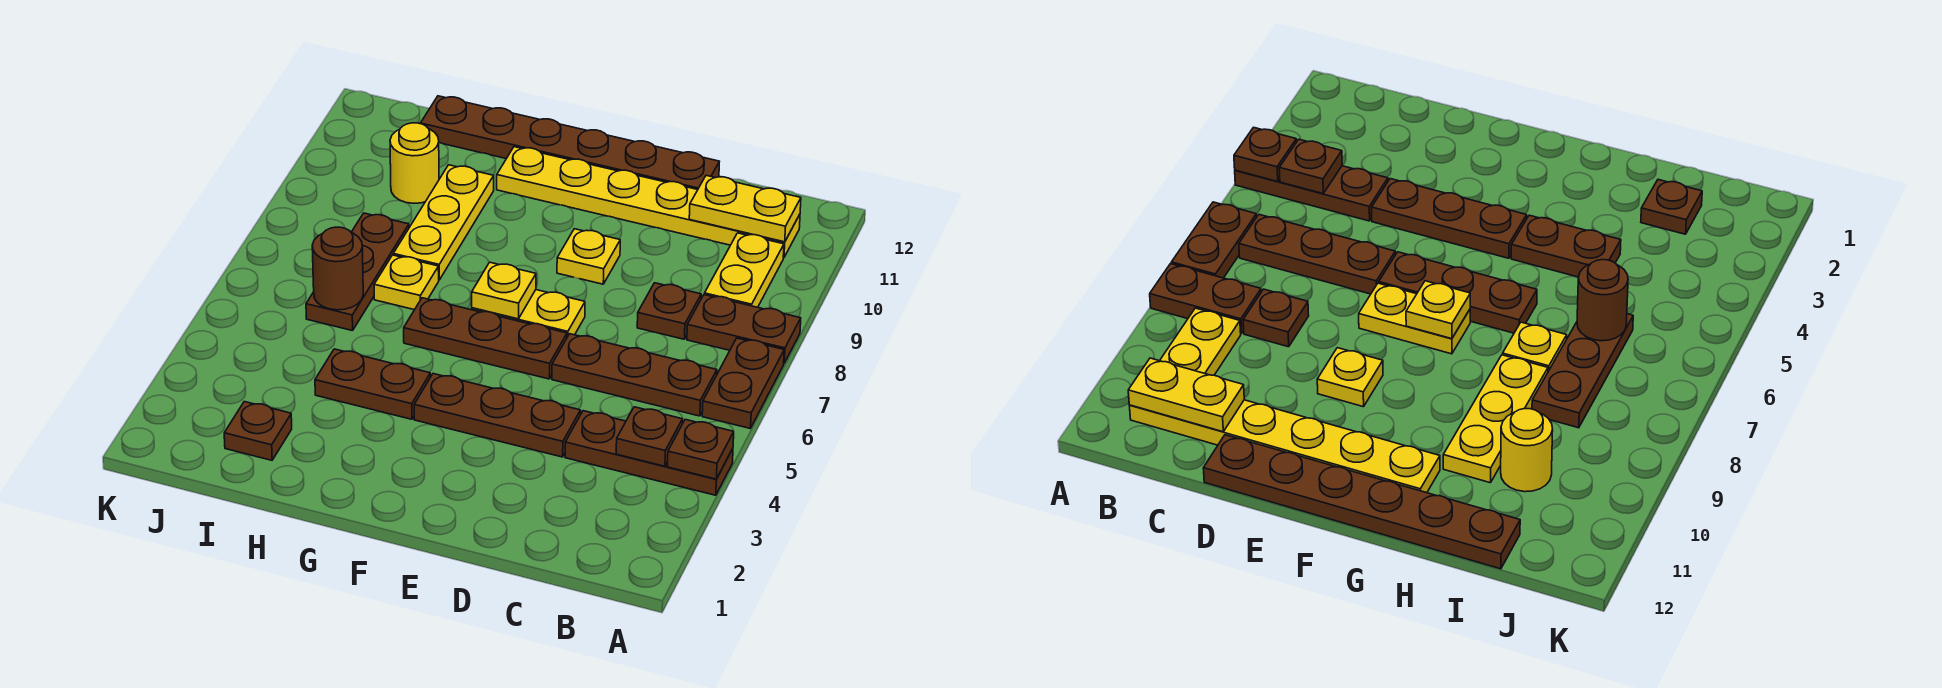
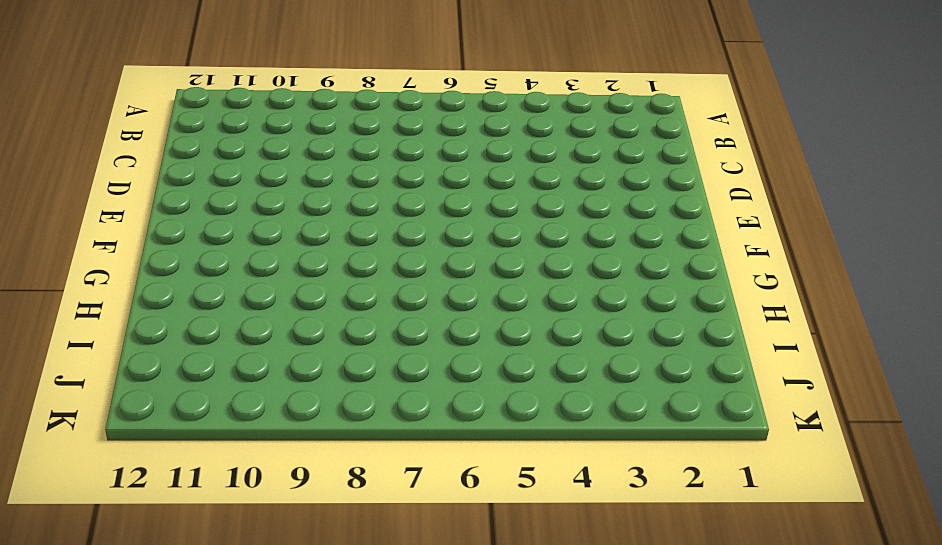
none -> brown 1x3 plate [565,411,733,495]
none -> brown 1x2 plate [702,338,784,428]
none -> brown 1x2 plate [687,295,801,363]

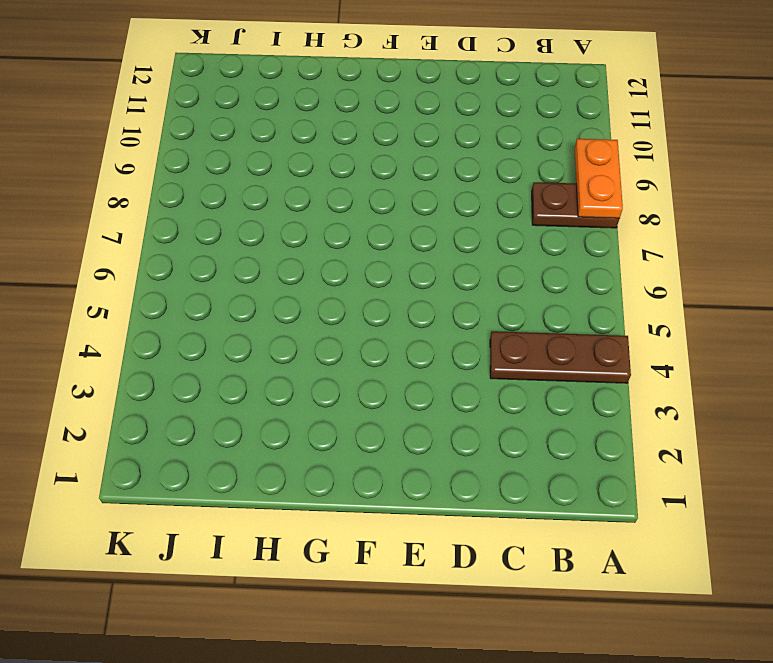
orange 1x2 plate [575,139,623,218] -> none
none -> brown 1x2 plate [702,338,784,428]
none -> brown 1x3 plate [552,334,717,416]
none -> yellow 1x2 plate [704,233,784,307]

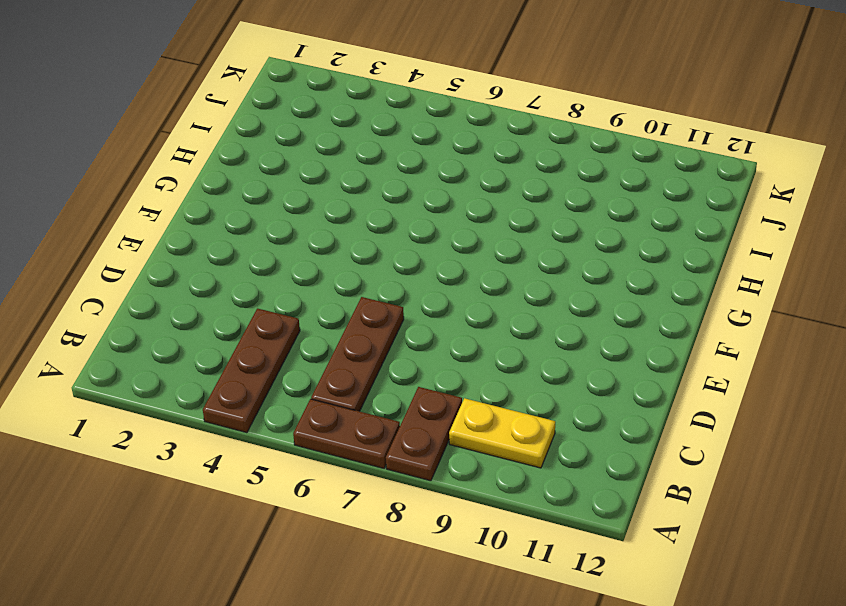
none -> yellow 1x6 plate [497,147,800,258]
none -> brown 1x1 plate [637,283,701,339]
none -> brown 1x3 plate [414,374,581,457]

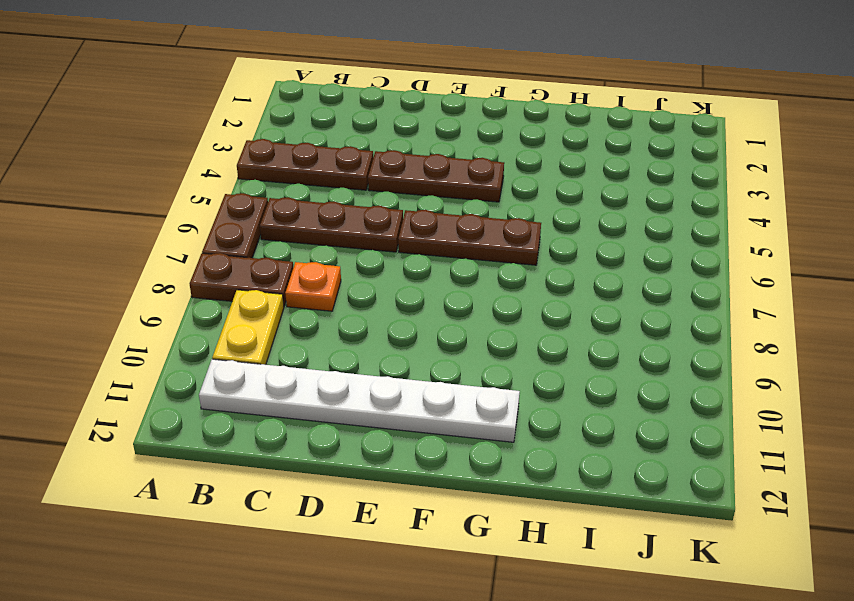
white 1x6 plate [199,359,520,442] -> yellow 1x6 plate [497,147,800,258]
orange 1x1 plate [285,262,341,311] -> brown 1x1 plate [637,283,701,339]
none -> brown 1x6 plate [420,96,719,190]
none -> yellow 1x2 plate [472,290,585,337]
none -> yellow 1x1 plate [557,229,620,284]

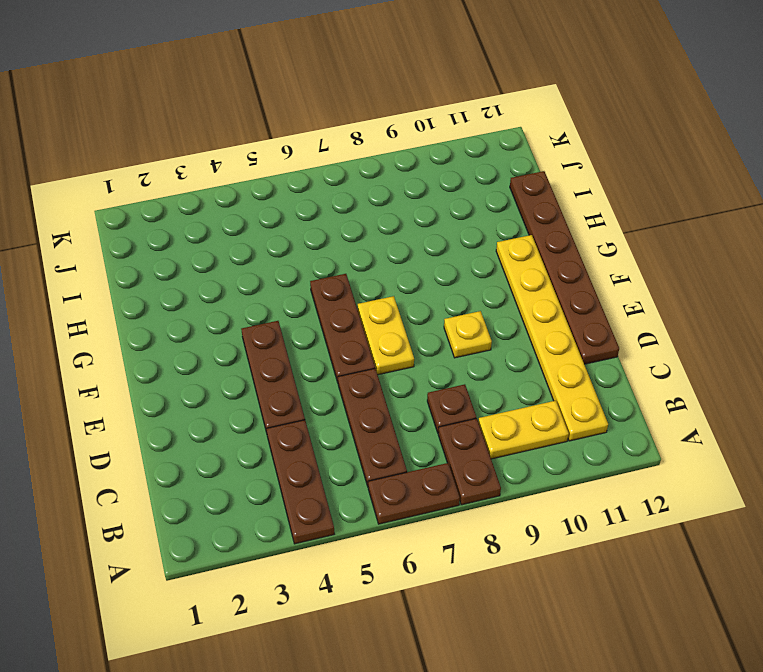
none -> brown 1x2 plate [315,349,430,419]
none -> yellow 1x1 plate [374,255,439,310]
none -> yellow 1x3 plate [393,165,494,280]

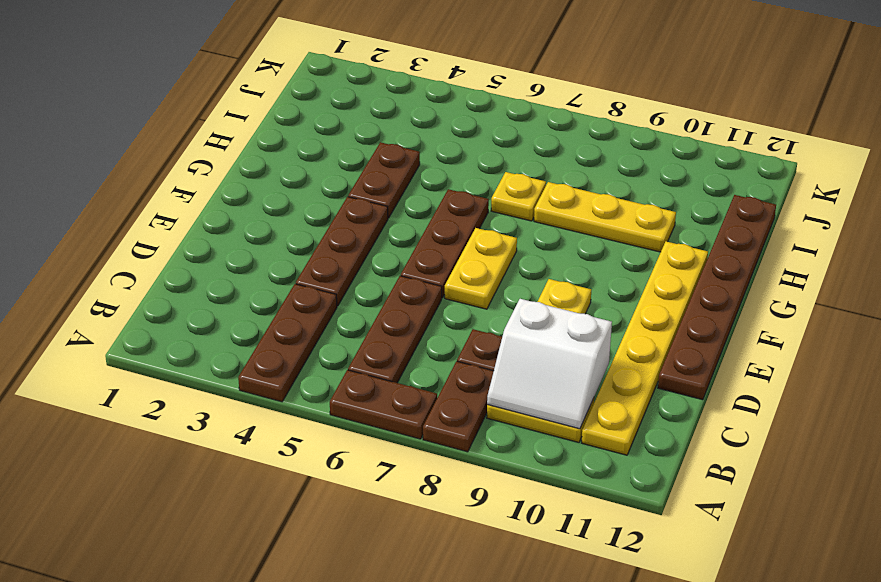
white 2x2 slope [487,299,612,429] -> none
none -> brown 1x1 plate [224,402,292,460]
none -> brown 1x3 plate [306,213,409,331]
none -> yellow 1x1 round brick [390,123,439,203]

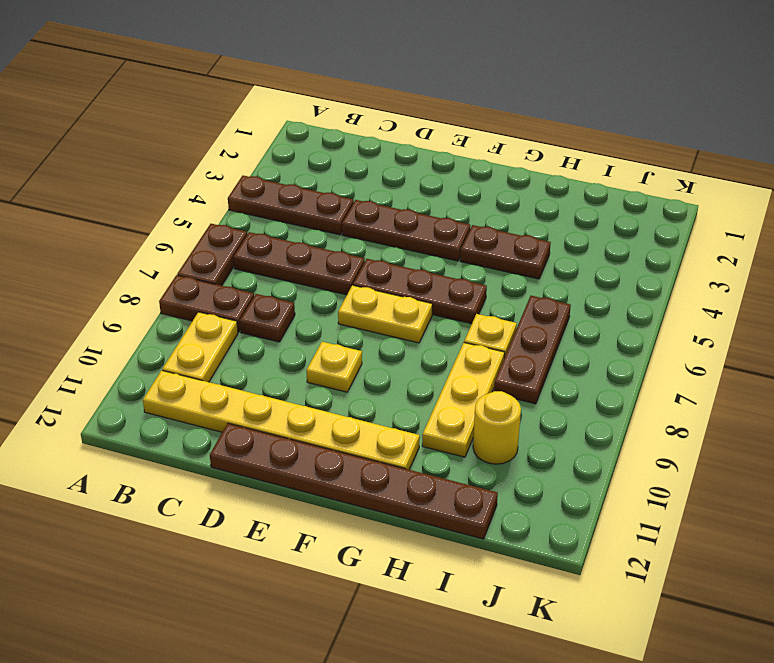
none -> brown 1x1 plate [224,402,292,460]
none -> brown 1x1 plate [667,419,734,479]
none -> brown 1x1 plate [616,407,682,466]

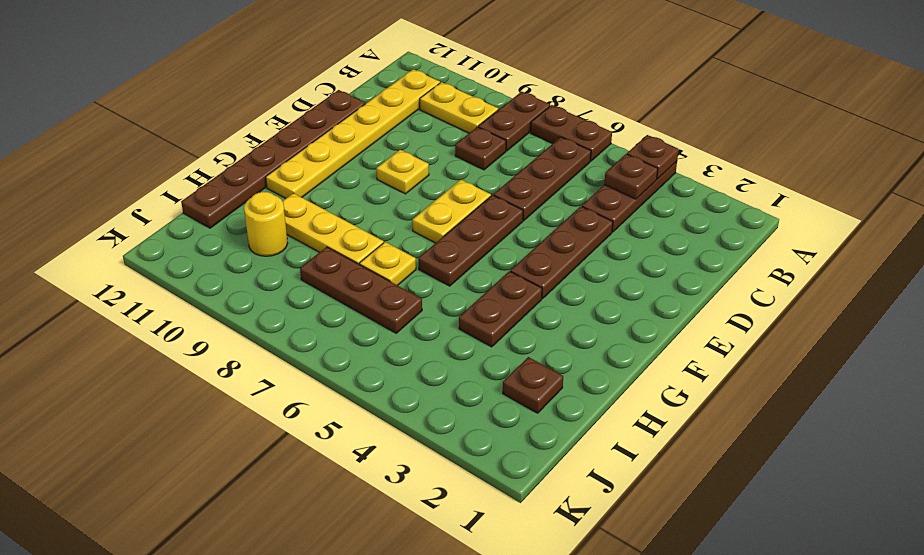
none -> yellow 1x2 plate [689,175,801,242]
none -> yellow 1x1 plate [472,262,536,319]
none -> brown 1x1 round brick [312,227,363,310]

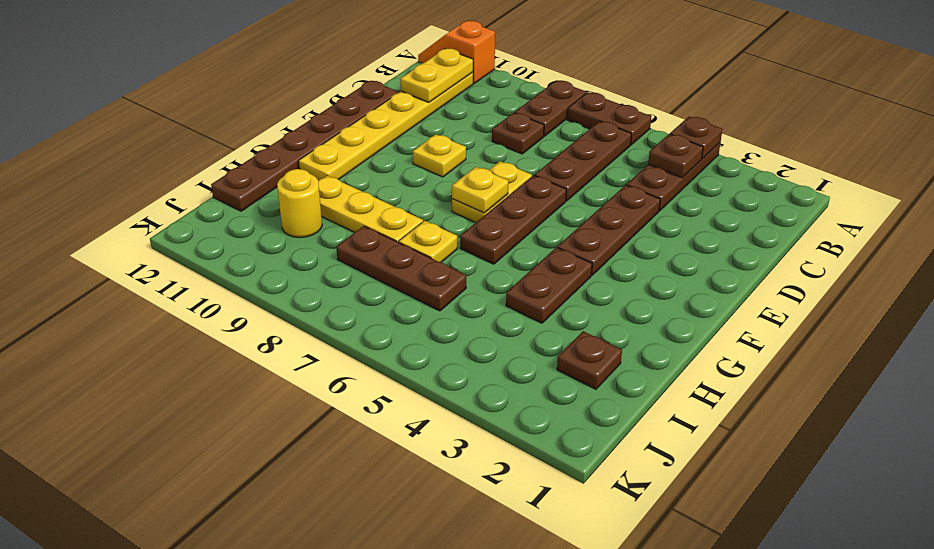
orange 1x2 slope [418,21,495,83] -> none
none -> yellow 1x2 plate [704,233,784,307]
none -> brown 1x1 round brick [312,227,363,310]

